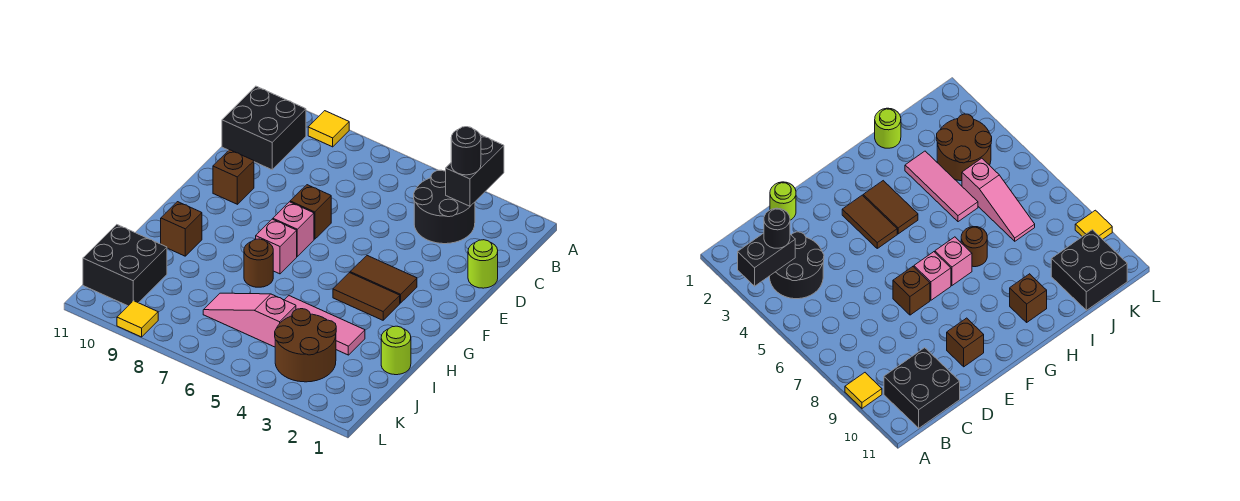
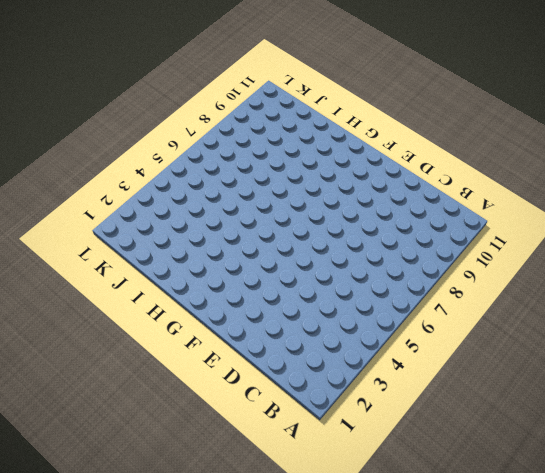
none -> yellow 1x1 tile [308,111,349,147]
none -> black 2x2 round brick [414,170,475,244]
none -> black 2x2 brick [222,86,306,170]

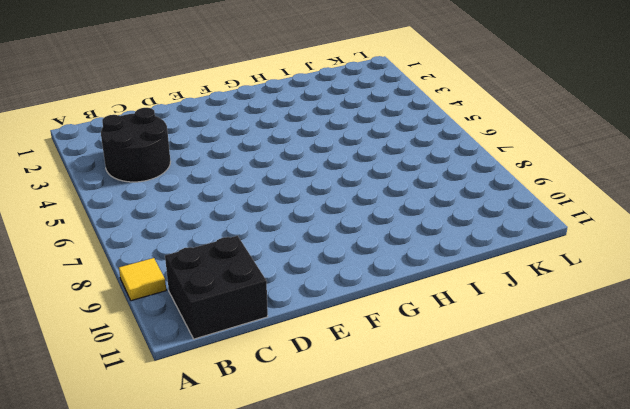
none -> lime 1x1 round brick [468,240,498,288]
none -> brown 1x1 brick [290,185,331,239]
none -> brown 1x1 brick [213,150,254,204]

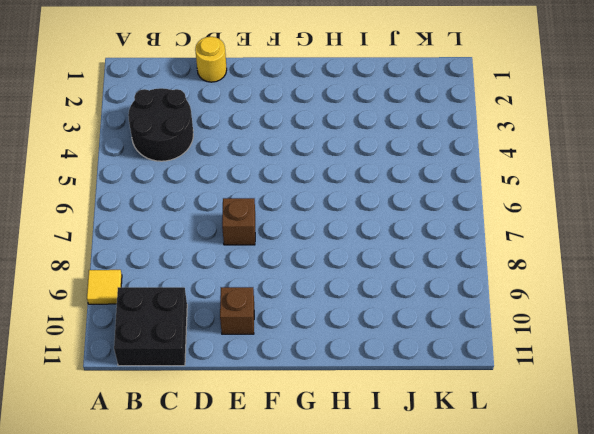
yellow 1x1 round brick [195,37,227,82] -> lime 1x1 round brick [468,240,498,288]
none -> brown 1x2 tile [350,256,417,303]
none -> pink 1x1 brick [273,202,314,256]
none -> brown 1x2 tile [333,273,400,320]

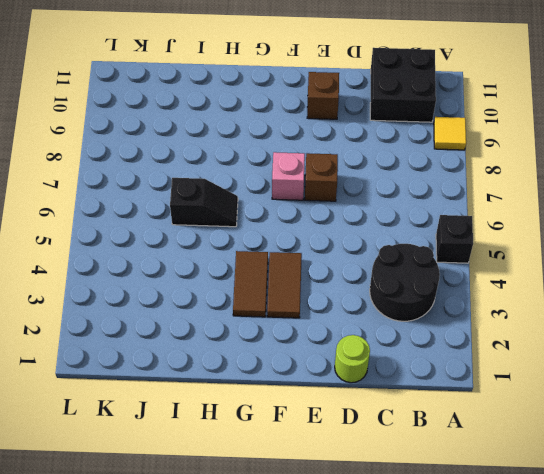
black 1x1 brick [436,215,473,263] -> none
black 1x2 slope [170,178,238,227] -> none
none -> pink 1x1 brick [256,219,297,274]
none -> brown 1x1 round brick [244,239,273,287]
none -> brown 1x1 brick [161,202,202,256]

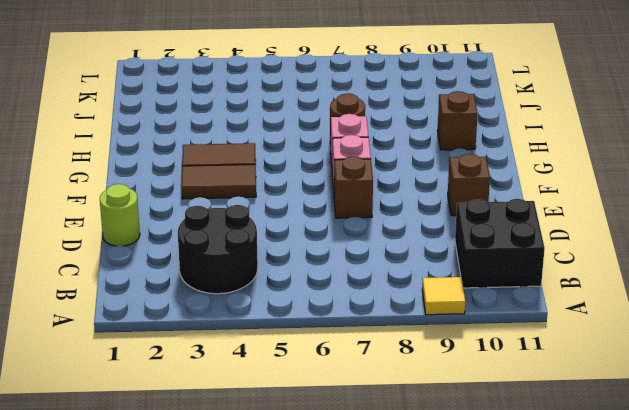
none -> lime 1x1 round brick [381,326,411,375]
none -> pink 1x3 tile [285,296,365,355]
none -> brown 2x2 round brick [275,309,336,382]

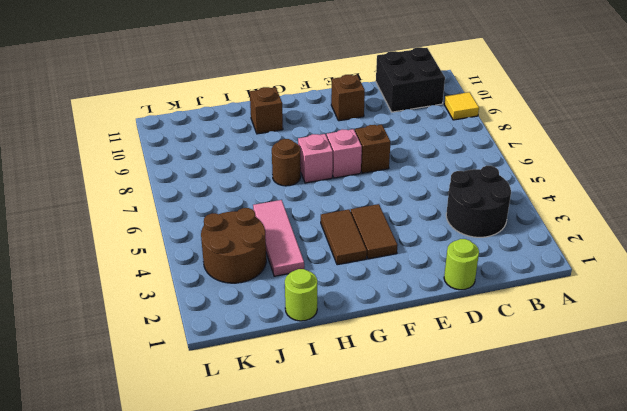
none -> pink 1x3 slope [203,293,296,347]
none -> black 2x2 brick [83,225,167,306]
none -> yellow 1x1 tile [117,301,158,337]

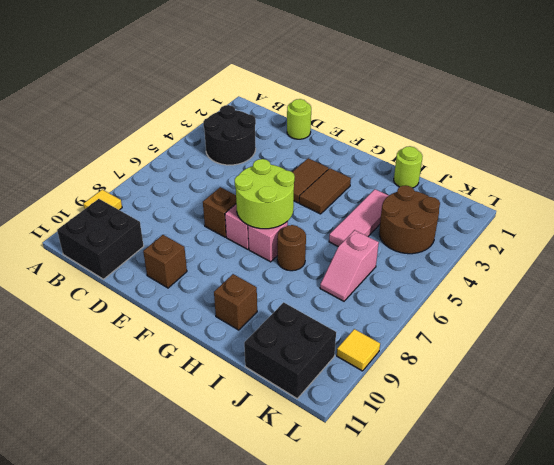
lime 2x2 round brick [235,159,295,229] -> none
pink 1x2 slope [320,230,379,301] -> pink 1x3 slope [203,293,296,347]
none -> black 1x2 brick [446,135,504,206]
none -> black 1x1 round brick [451,127,481,175]

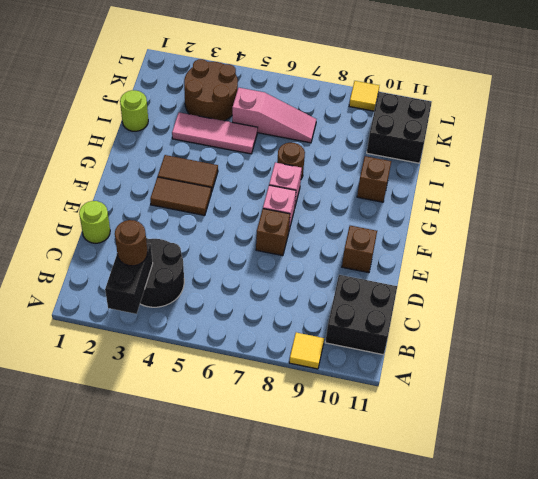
brown 1x1 round brick [115,220,147,266] -> black 1x1 round brick [451,127,481,175]

